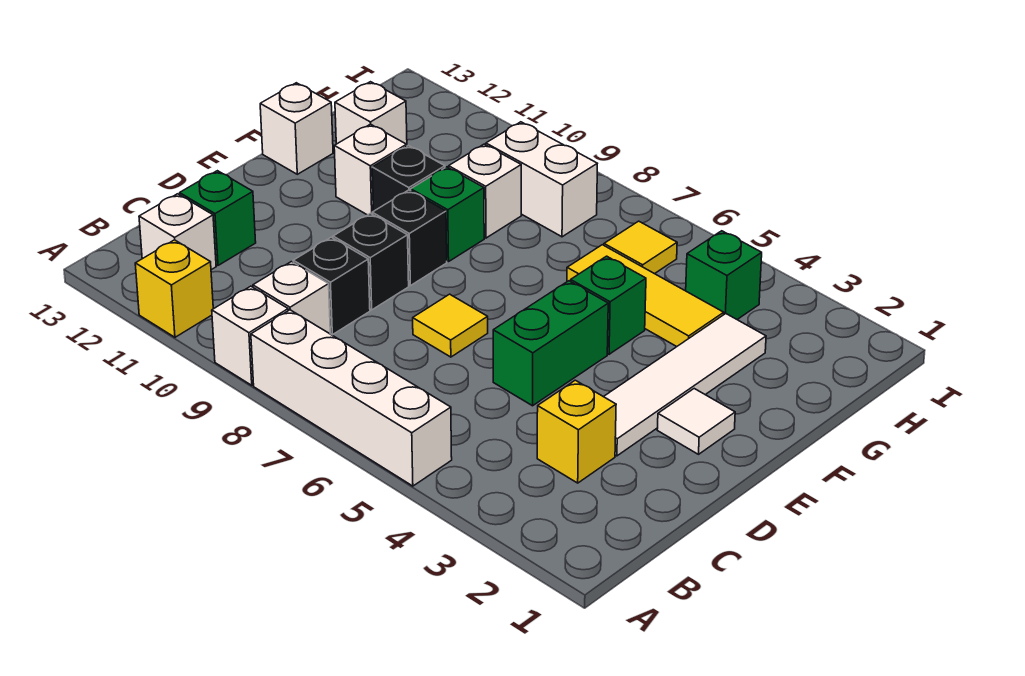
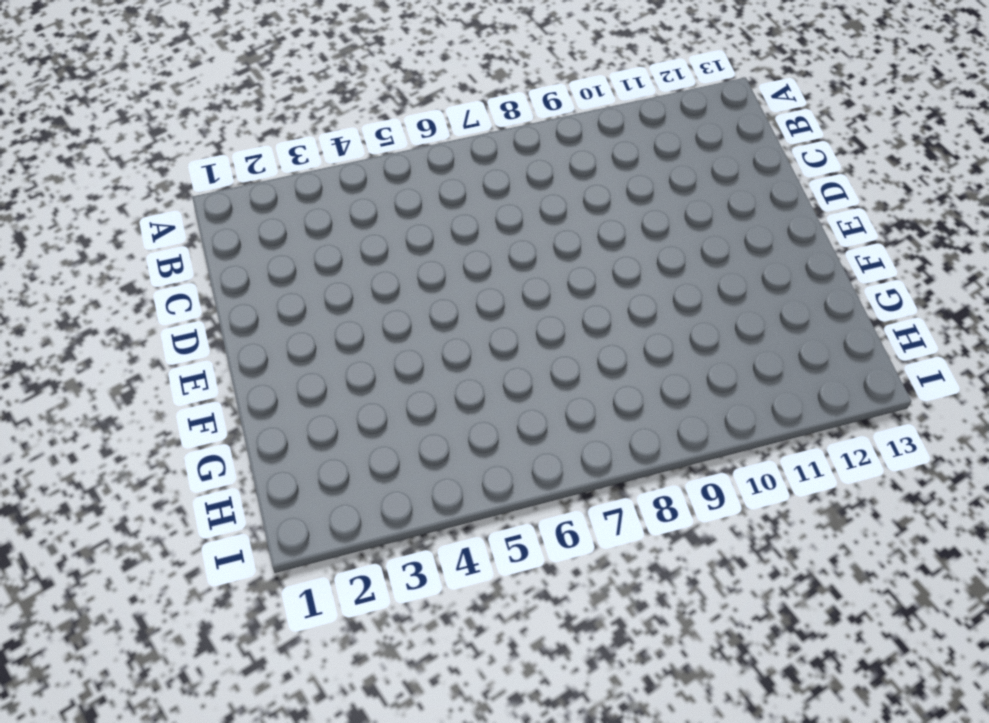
none -> white 1x4 brick [251,310,452,486]
none -> white 1x1 brick [212,286,288,385]
none -> yellow 1x1 brick [135,240,213,337]

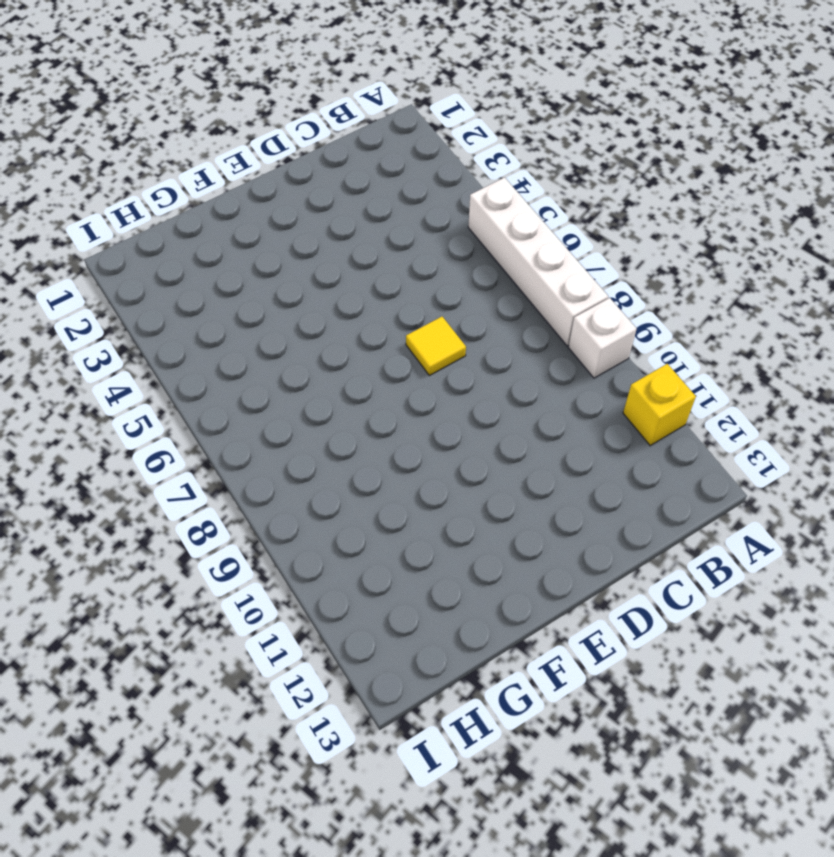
none -> white 1x1 brick [253,262,330,334]
none -> white 1x1 brick [139,194,216,270]
none -> yellow 1x1 brick [537,380,616,483]

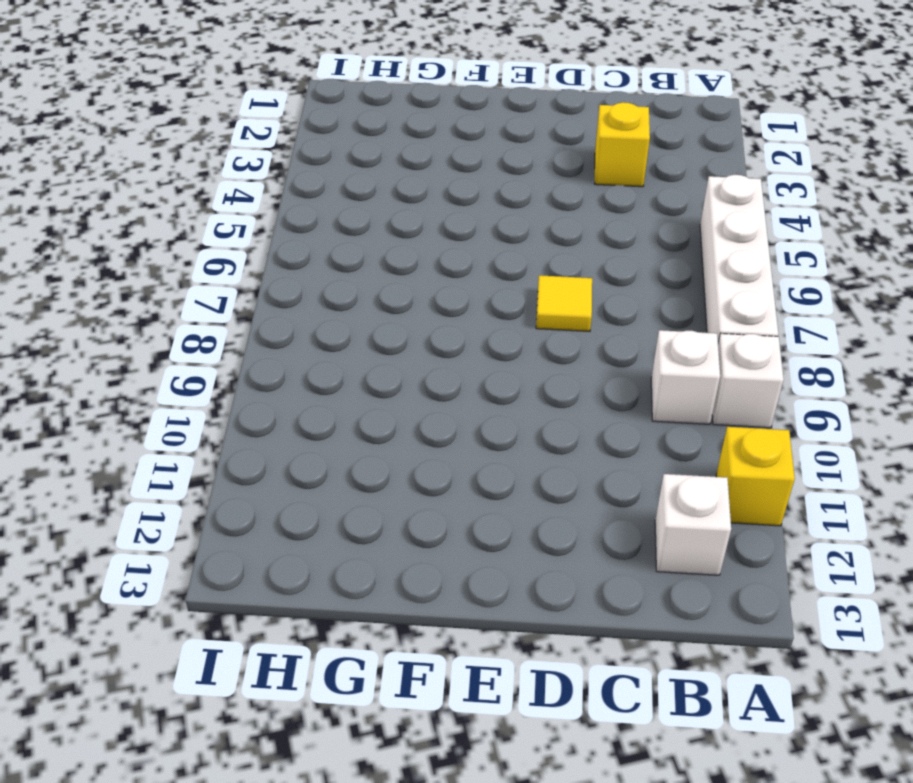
none -> black 1x1 brick [293,237,370,335]
none -> green 1x1 brick [180,171,256,265]
none -> white 1x4 tile [604,314,766,456]

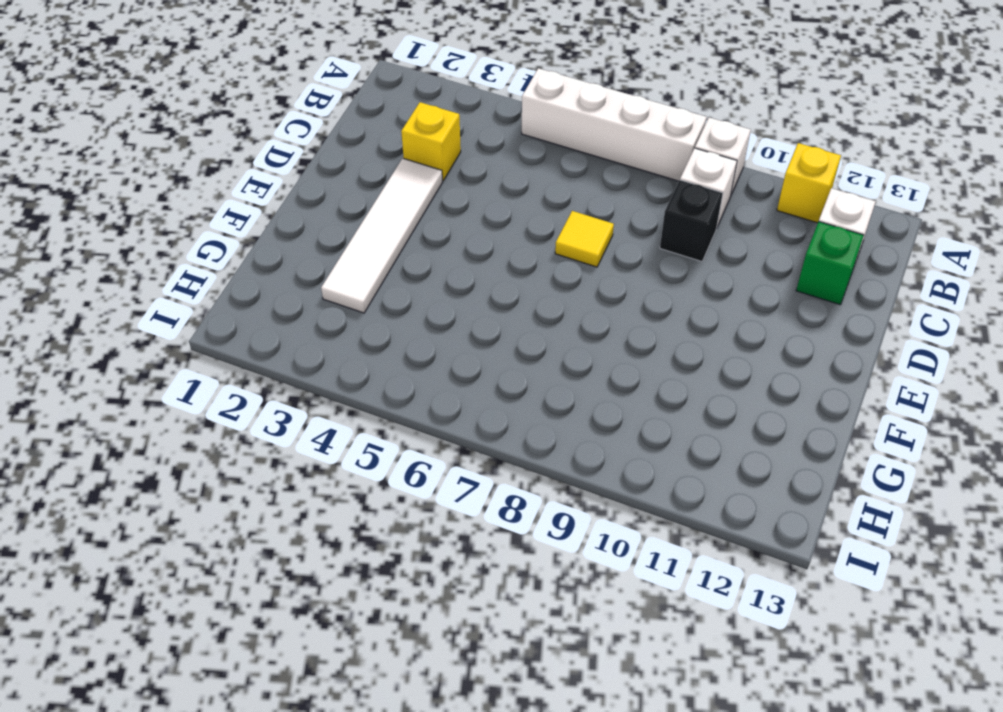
none -> green 1x2 brick [493,281,608,406]
none -> black 1x1 brick [333,213,409,310]
none -> white 1x1 tile [657,389,735,454]

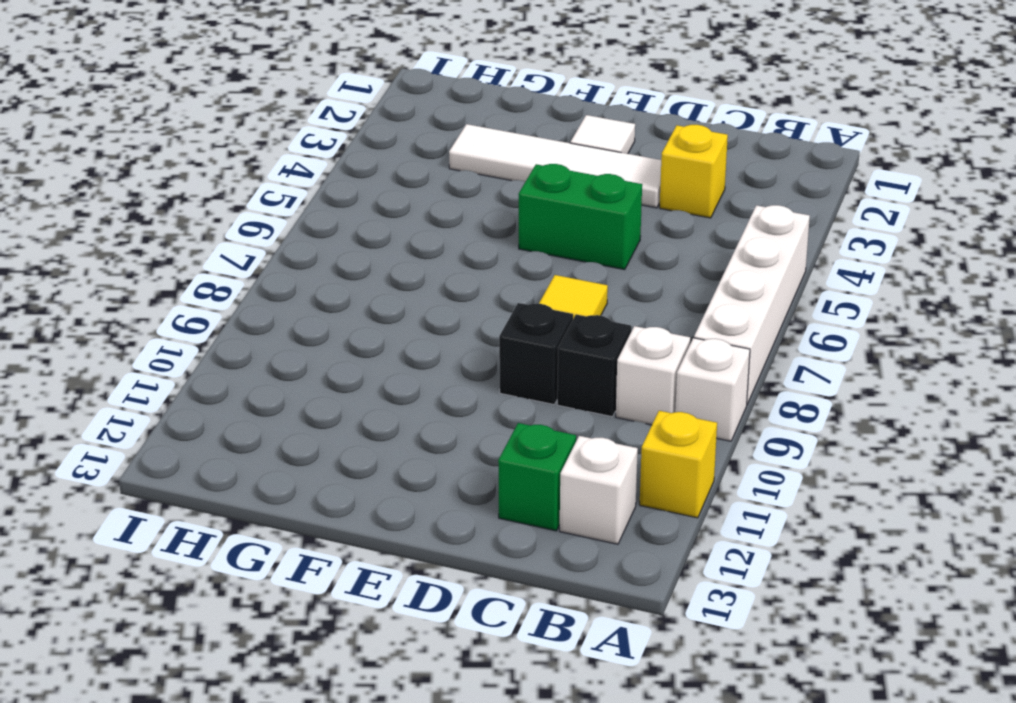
none -> black 1x1 brick [372,190,447,286]
none -> green 1x1 brick [571,256,646,354]
none -> green 1x1 brick [411,167,484,262]

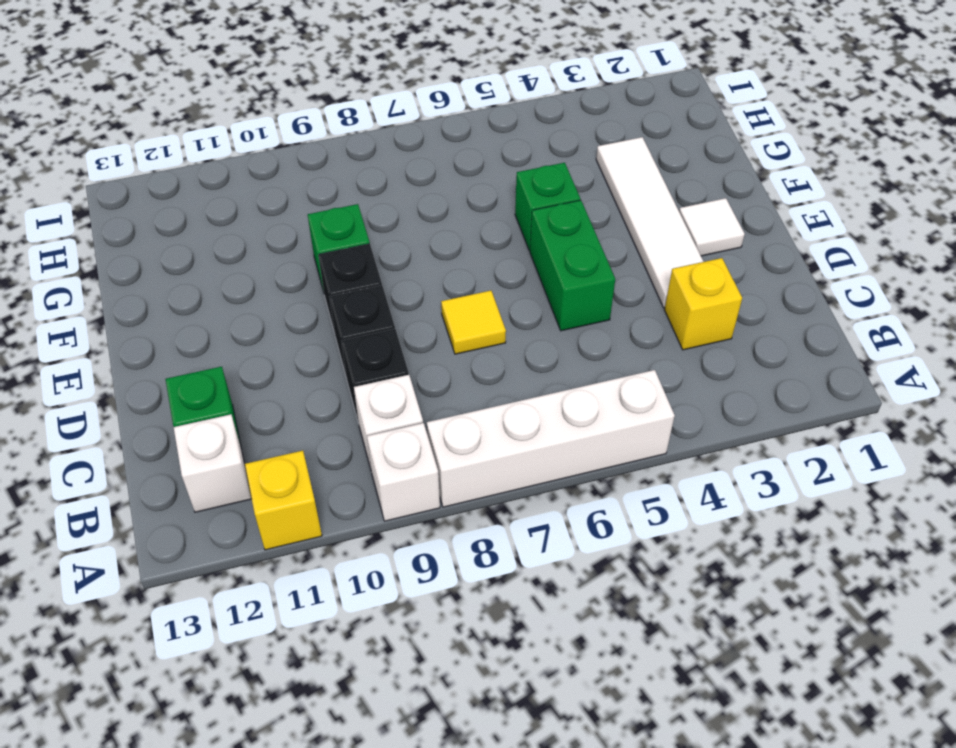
none -> black 1x1 brick [372,145,445,211]
none -> white 1x1 brick [334,124,407,215]
none -> white 1x1 brick [260,83,333,174]

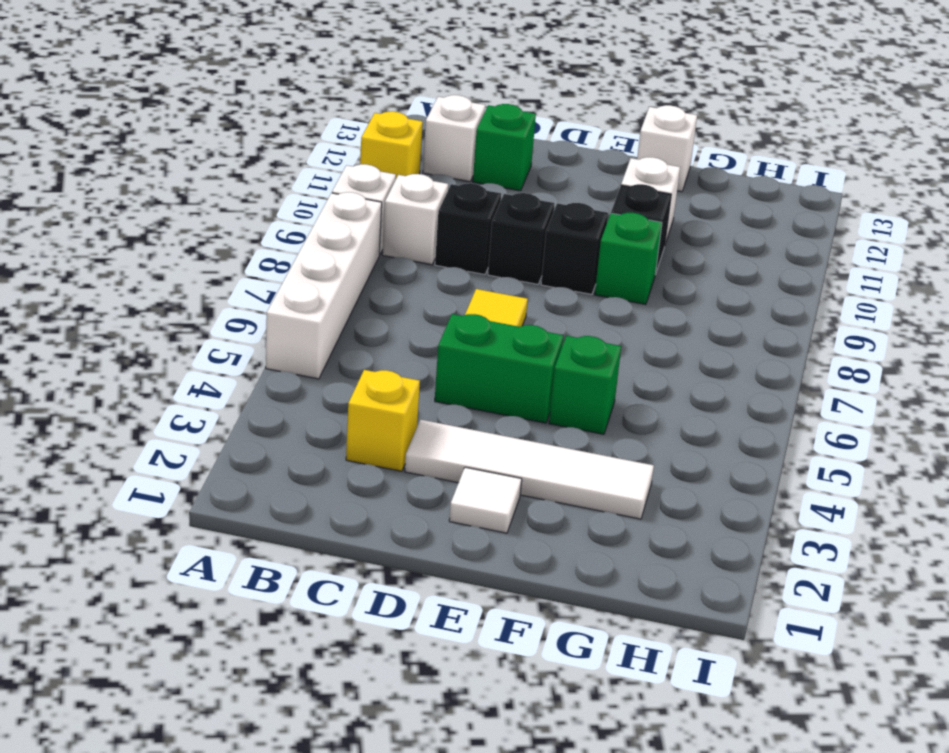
none -> yellow 1x3 tile [567,245,724,347]
none -> white 1x1 brick [449,144,521,238]
none -> white 1x1 brick [335,82,407,145]

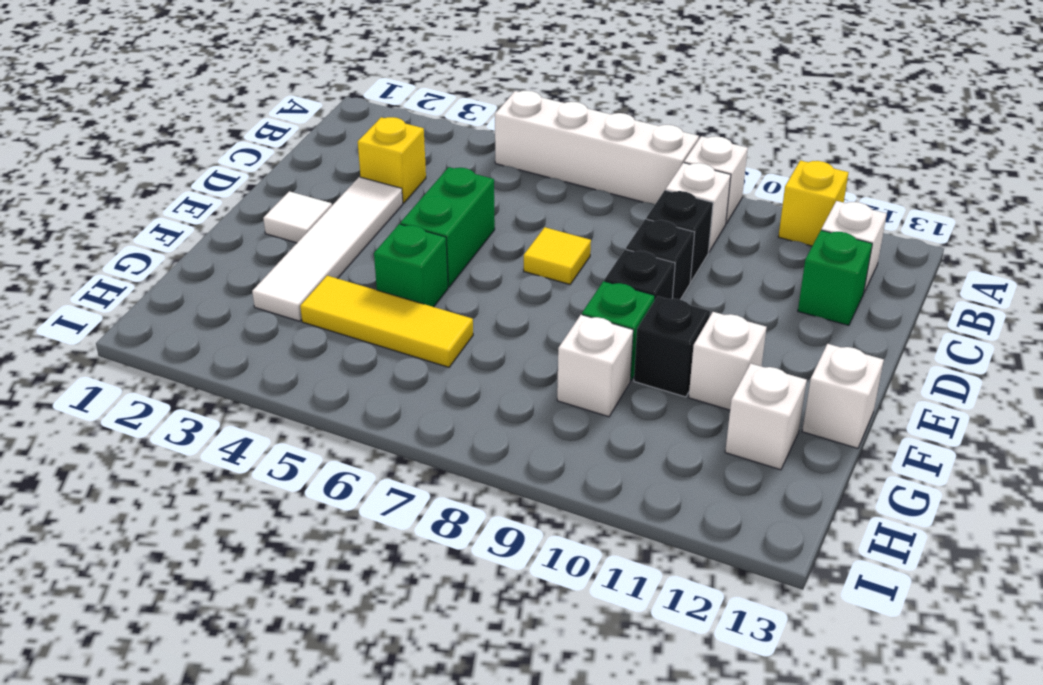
none -> green 1x1 brick [686,231,762,319]
none -> yellow 1x1 tile [604,221,677,274]
none -> white 1x2 brick [486,122,597,237]

